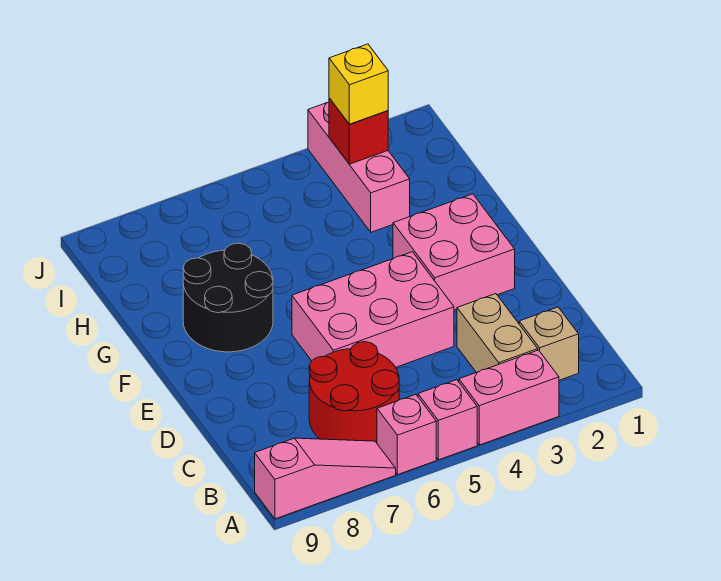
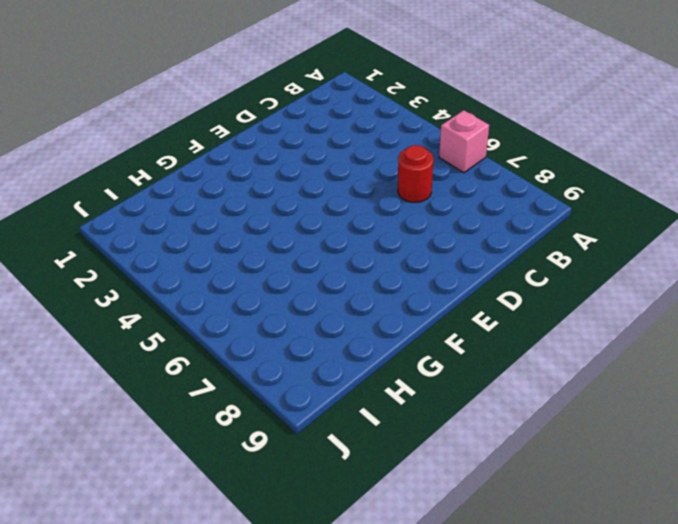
red 1x1 round brick [398,145,433,202] -> red 2x2 round brick [309,342,399,443]
none -> pink 1x2 brick [459,350,559,445]
none -> pink 1x1 brick [418,380,477,460]
none -> pink 1x3 slope [255,438,396,519]

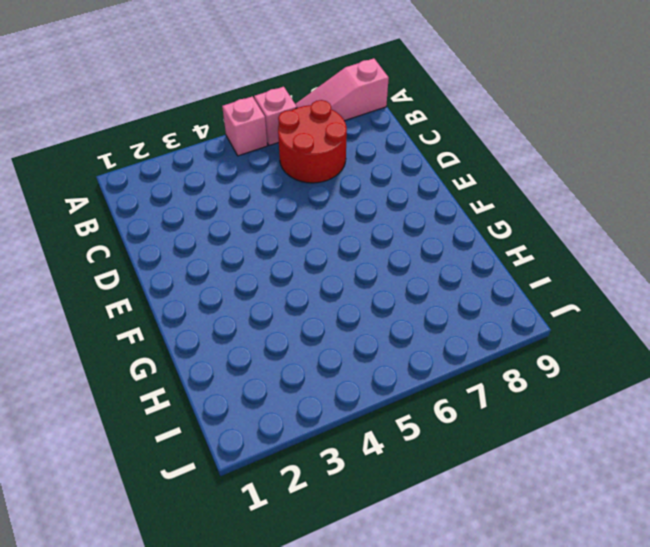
none -> pink 1x2 brick [459,350,559,445]
none -> tan 1x1 brick [519,307,579,380]
none -> tan 1x2 brick [457,294,538,372]

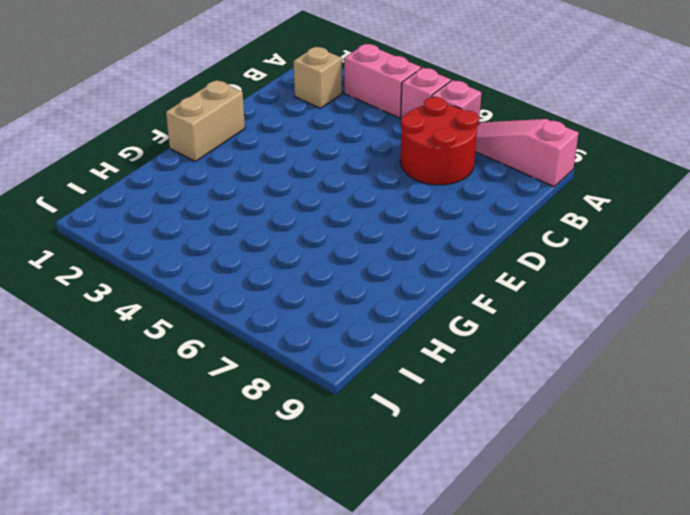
tan 1x2 brick [166,80,245,161] -> tan 1x2 brick moved to [457,294,538,372]
none -> pink 2x3 brick [292,252,454,367]
none -> pink 2x2 brick [393,194,515,310]
none -> black 2x2 round brick [183,243,273,352]

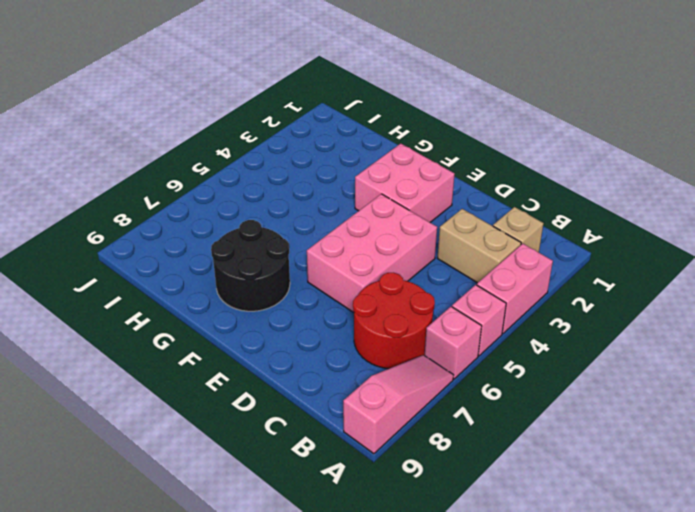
none -> pink 1x3 brick [308,102,410,232]
none -> red 1x1 brick [329,98,388,164]
none -> yellow 1x1 brick [329,44,388,124]

